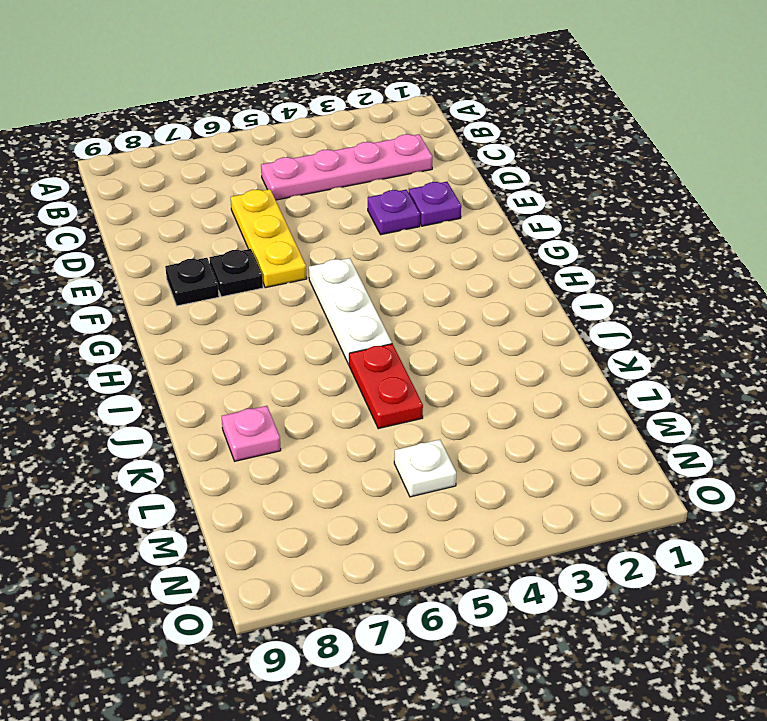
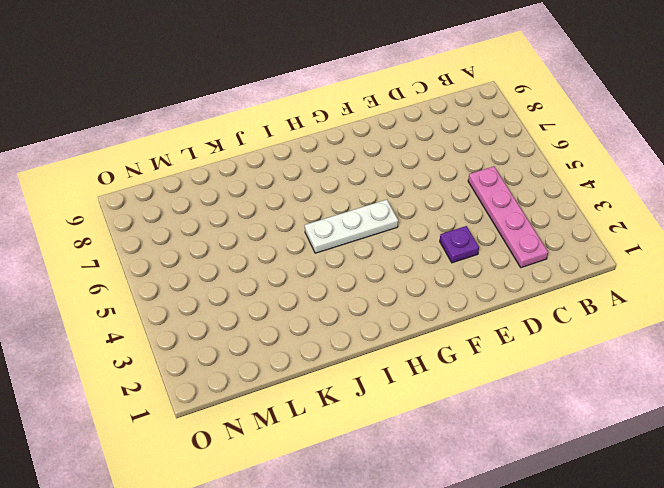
none -> yellow 1x3 plate [231,189,307,288]
none -> purple 1x1 plate [409,182,461,226]

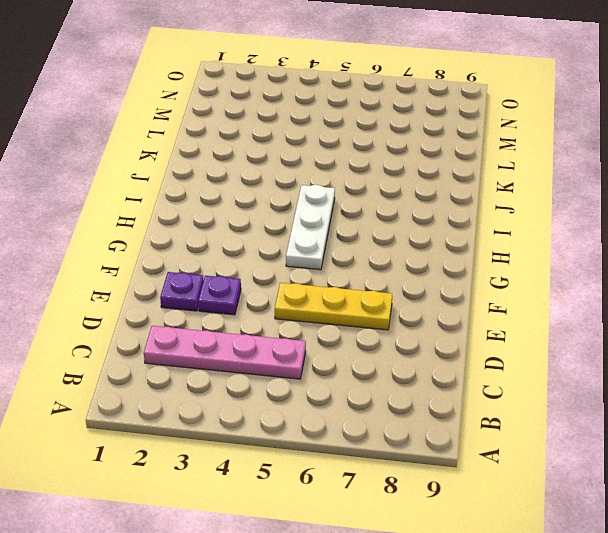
yellow 1x3 plate [275,283,392,330] -> yellow 1x3 plate turned to [231,189,307,288]
none -> black 1x1 plate [209,249,263,297]
none -> black 1x1 plate [165,258,219,306]

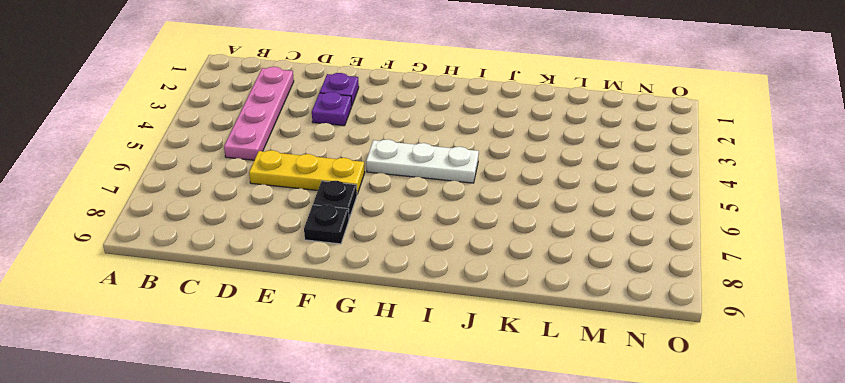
none -> red 1x2 plate [349,344,423,429]
none -> pink 1x1 plate [222,406,281,461]

